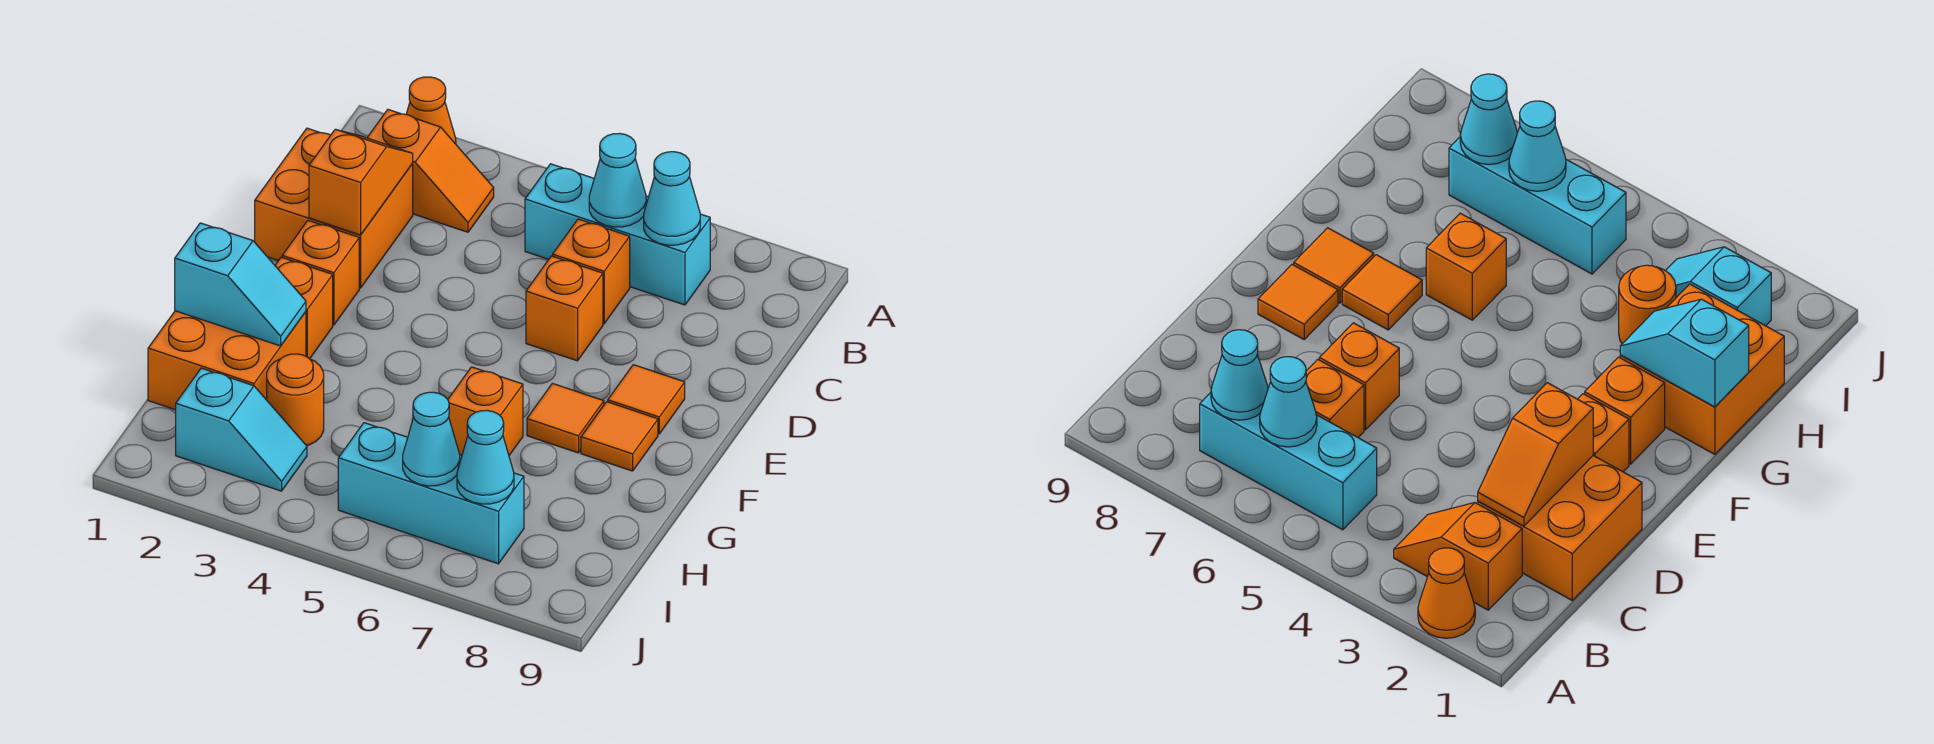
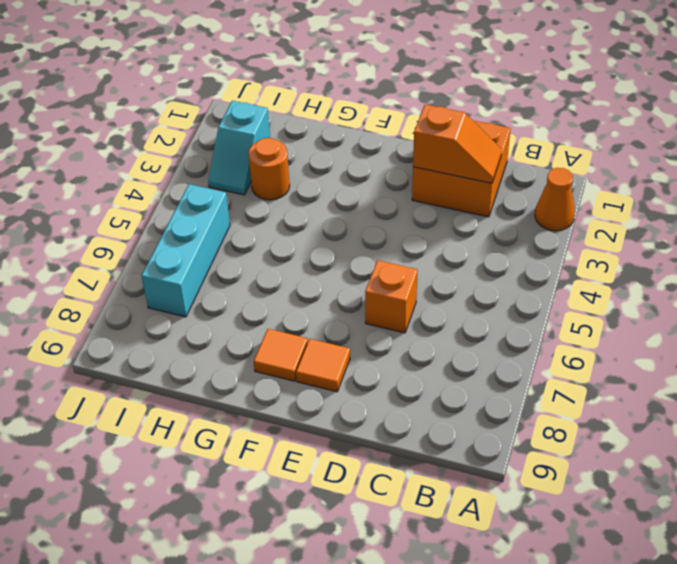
none -> orange 1x2 slope [367,110,494,232]
none -> cyan 1x3 brick [525,164,710,305]
none -> orange 1x1 brick [553,219,630,324]

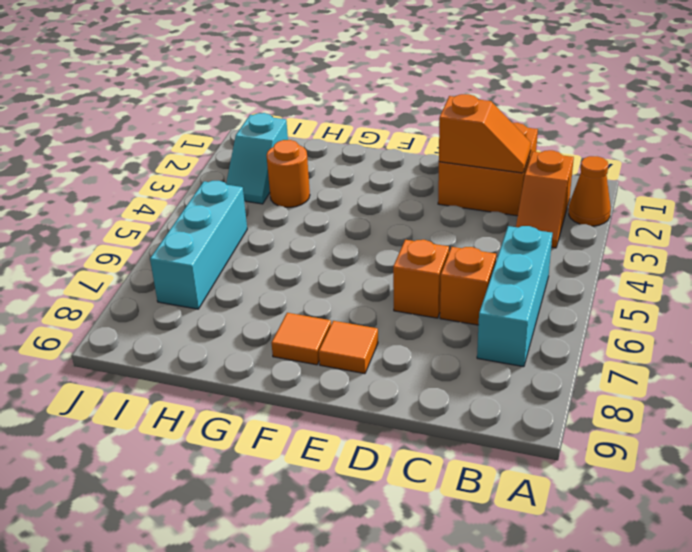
none -> orange 1x1 brick [282,220,359,325]
none -> orange 1x1 brick [275,257,333,359]
none -> orange 1x1 tile [527,383,604,453]

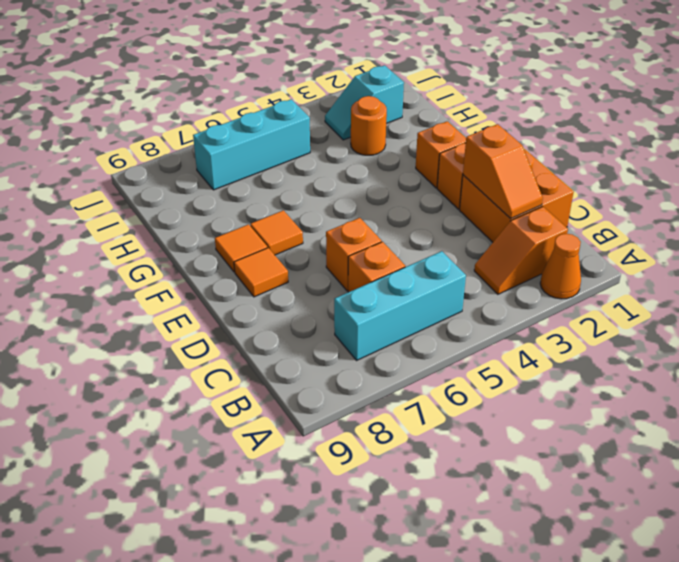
none -> orange 2x2 brick [148,311,306,410]
none -> orange 1x1 brick [448,367,523,455]
none -> cyan 1x1 cone [589,133,646,227]

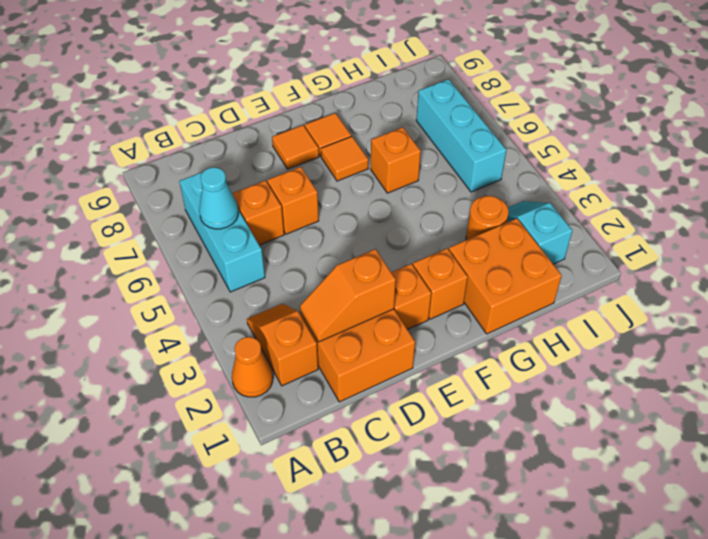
none -> cyan 1x1 cone [644,152,700,245]
none -> cyan 1x2 slope [175,223,306,346]
none -> cyan 1x1 cone [403,392,460,486]

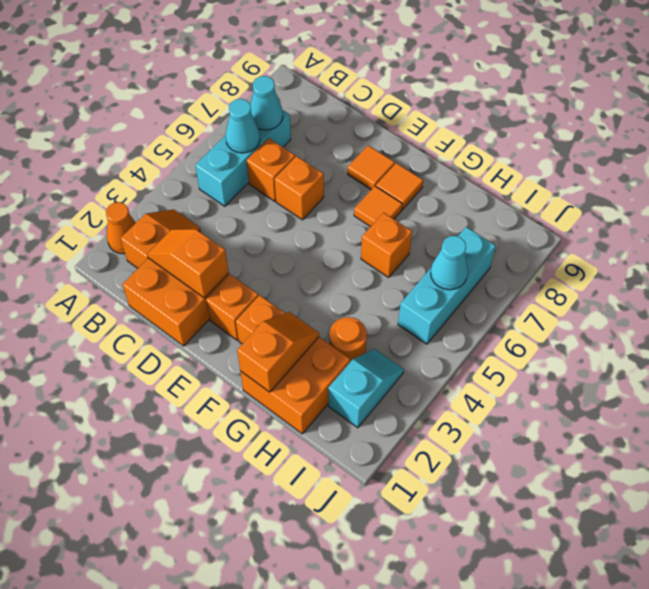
orange 1x2 slope [237,312,319,392] -> cyan 1x2 slope [175,223,306,346]
none -> cyan 1x1 cone [457,410,514,504]

